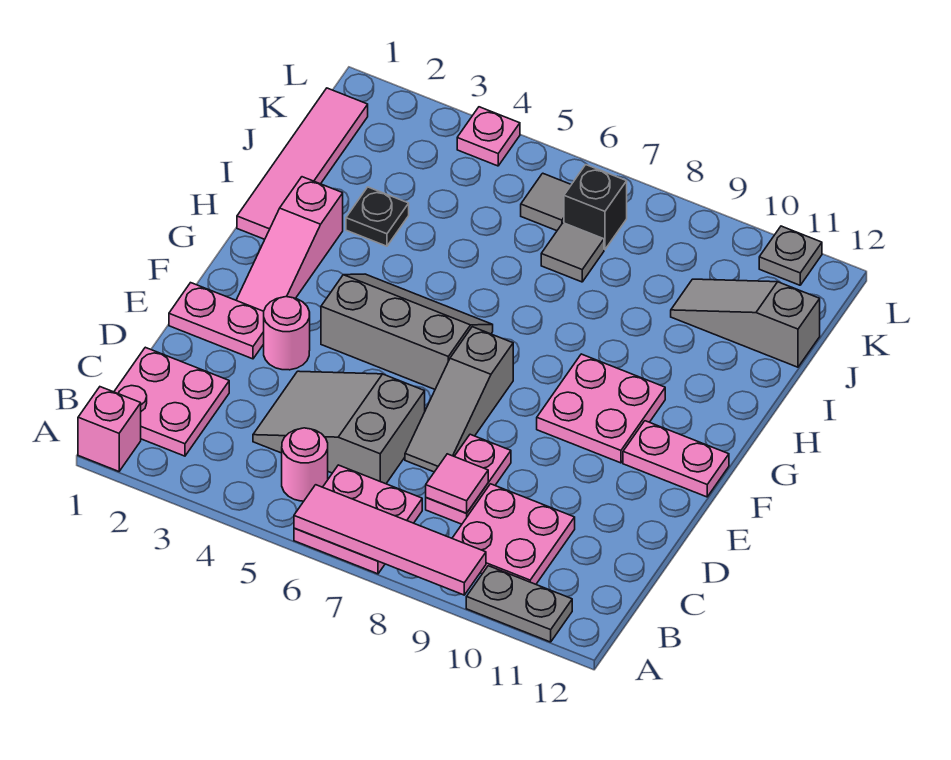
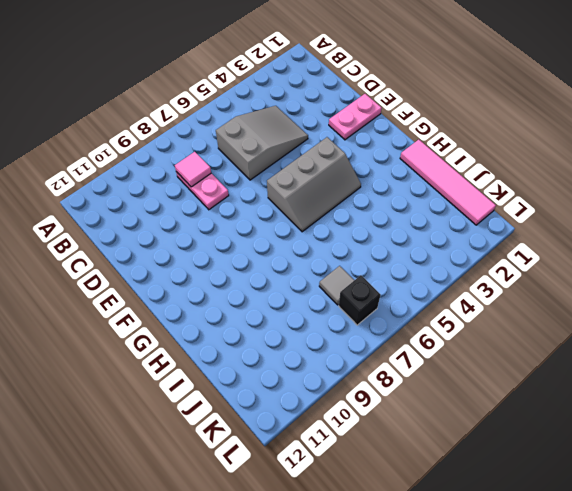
none -> pink 1x1 brick [78,387,141,471]
none -> pink 2x2 plate [294,465,422,574]
none -> grey 1x2 plate [466,566,572,642]

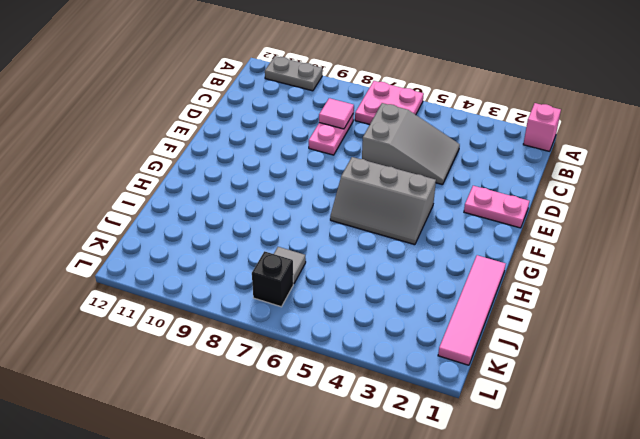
none -> pink 2x2 plate [114,347,229,456]
none -> pink 1x1 round brick [282,428,328,501]
none -> pink 2x2 plate [452,484,575,584]

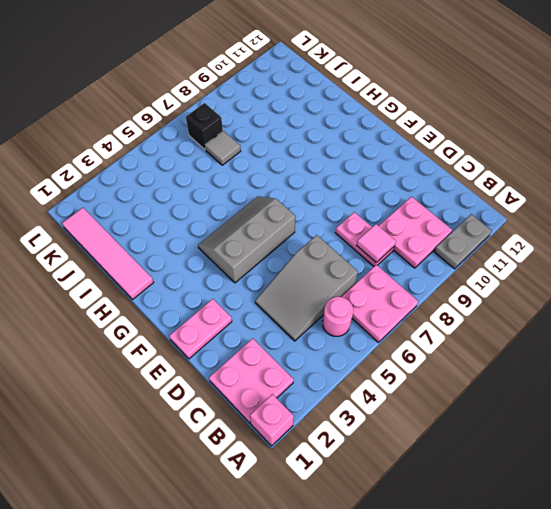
none -> grey 1x3 slope [405,327,513,472]
none -> pink 1x1 round brick [264,297,310,370]
none -> pink 1x3 slope [236,177,343,311]

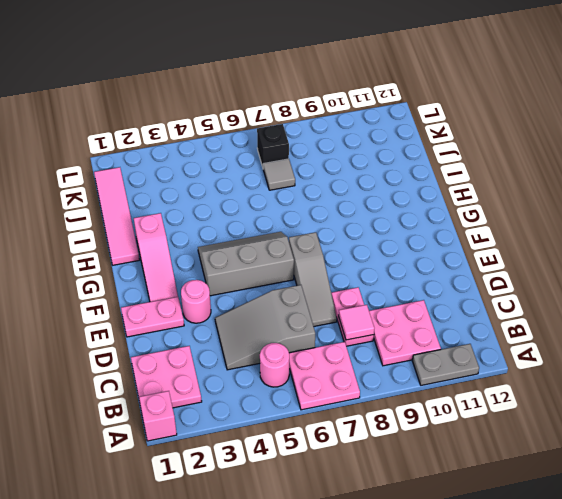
none -> pink 2x2 plate [537,354,665,463]
none -> pink 1x2 plate [623,421,729,497]
none -> black 1x1 plate [346,187,409,246]

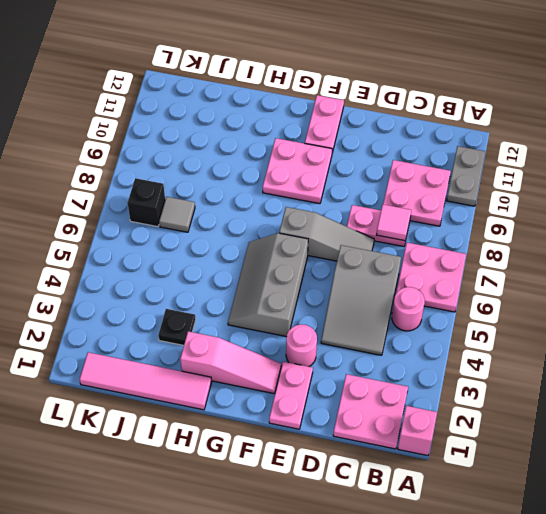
none -> grey 1x3 slope [671,279,820,367]
none -> grey 1x1 tile [521,173,571,231]
none -> pink 1x1 plate [457,107,520,166]

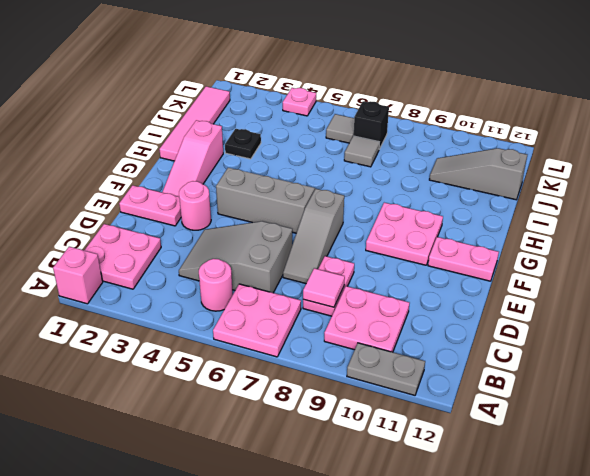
none -> grey 1x1 plate [759,226,822,285]
none -> pink 1x4 tile [294,485,486,595]

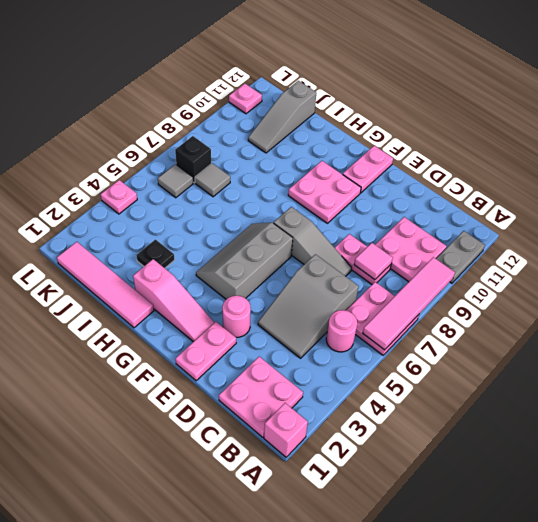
pink 1x1 plate [229,84,262,114] -> grey 1x1 plate [759,226,822,285]

